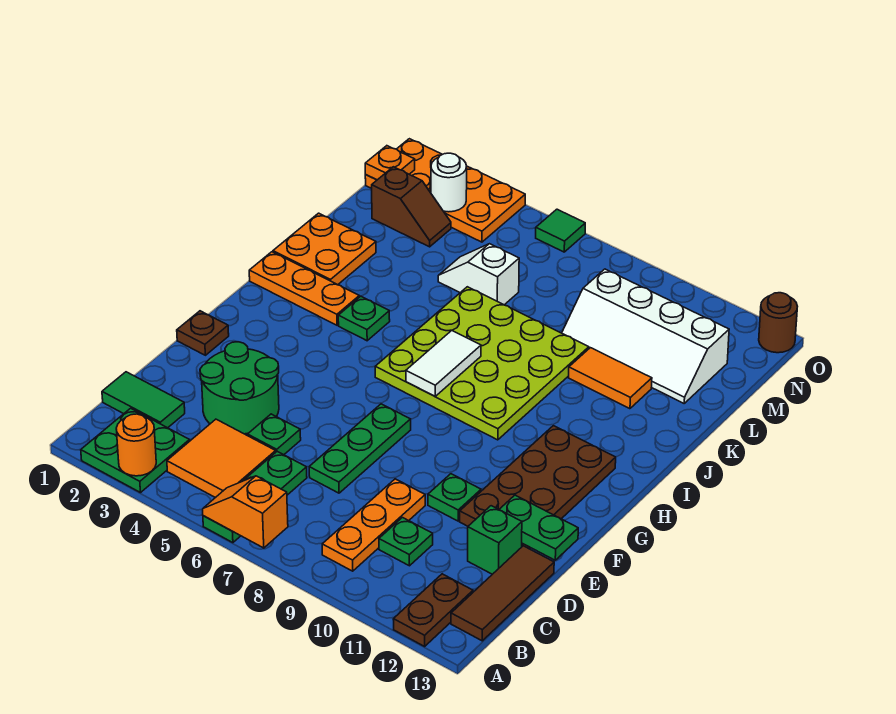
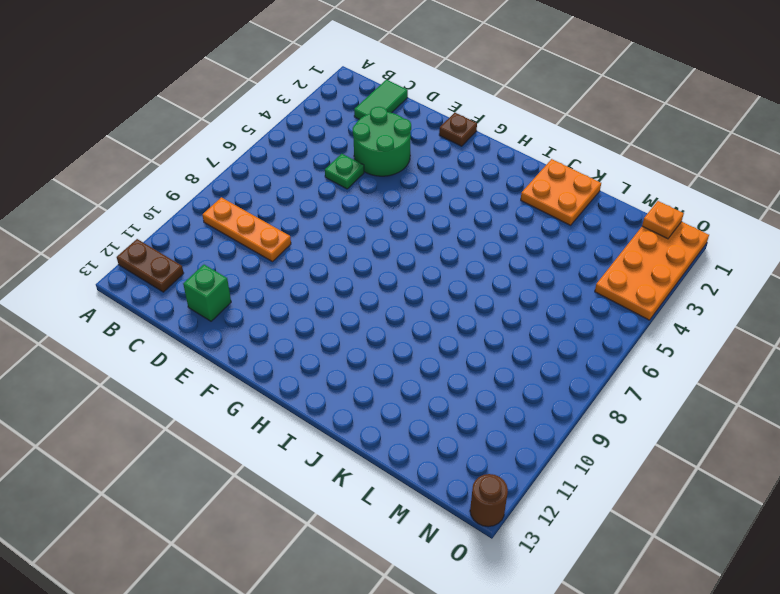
none -> green 2x2 plate [81,408,189,493]
none -> green 1x3 plate [203,452,307,543]
none -> orange 2x2 tile [167,419,276,498]
none -> brown 1x3 tile [451,546,554,641]

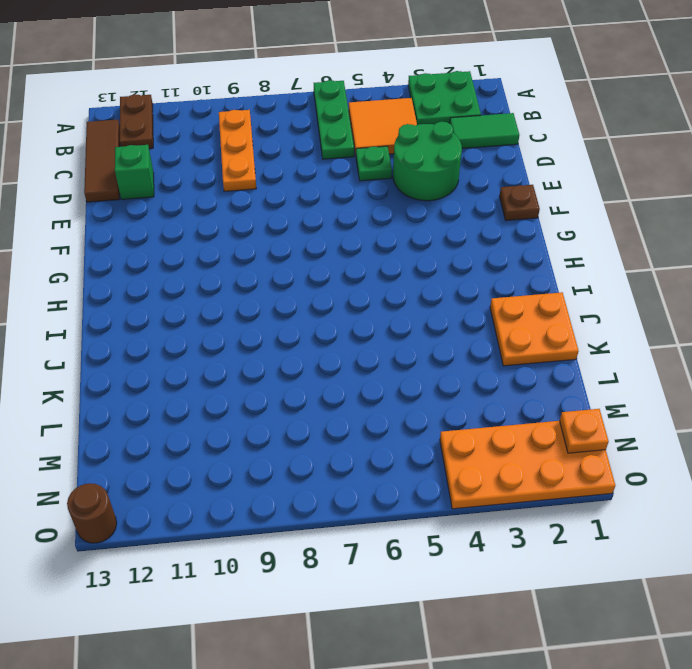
none -> green 1x1 plate [379,518,433,566]
none -> green 1x3 plate [309,404,411,493]
none -> green 1x1 plate [428,474,481,521]
none -> brown 2x4 plate [460,426,616,549]

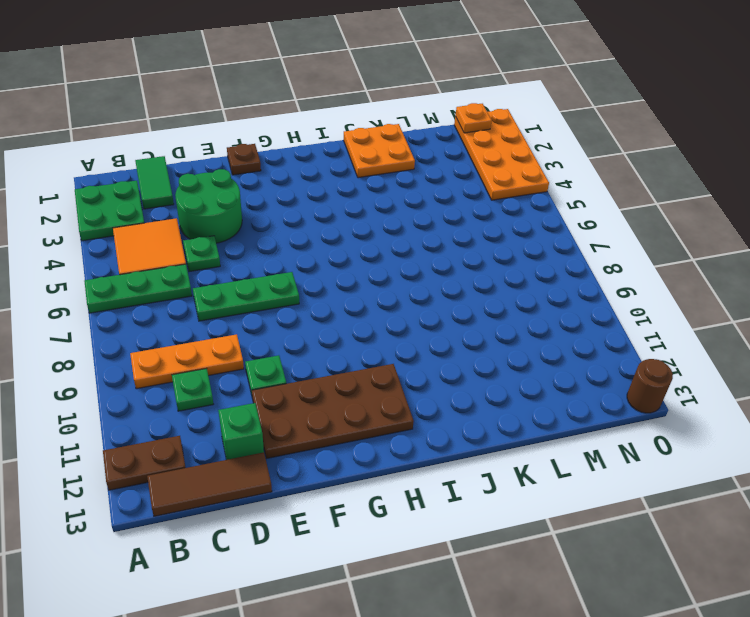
none -> lime 4x4 plate [375,287,589,440]
none -> orange 1x3 plate [249,252,359,325]
none -> green 1x1 plate [338,296,390,341]
none -> orange 1x2 tile [569,348,652,409]

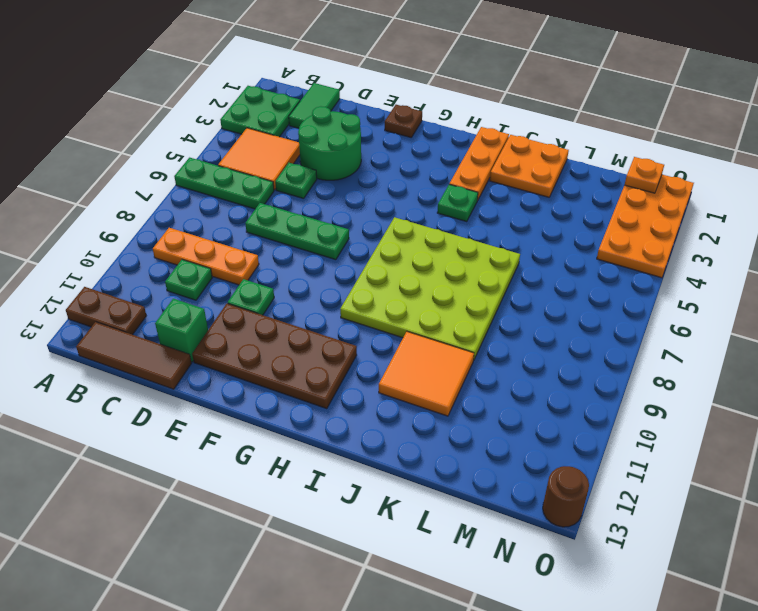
orange 2x2 tile [379,332,474,416] -> orange 1x2 tile [569,348,652,409]
none -> white 1x2 slope [438,244,519,305]
none -> white 2x4 slope [562,269,729,403]
none -> brown 1x2 slope [372,167,451,247]
none -> green 1x1 tile [536,209,585,252]

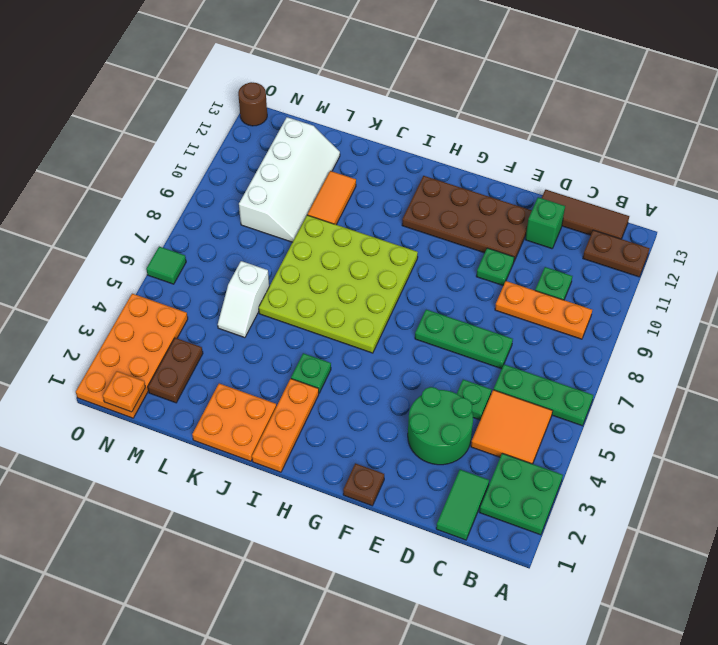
brown 1x2 plate [148,338,203,403] -> brown 1x2 slope [372,167,451,247]
none -> orange 1x1 round brick [116,414,156,476]
none -> orange 1x2 slope [203,476,288,548]
none -> green 1x2 plate [499,495,578,560]
none -> white 1x2 tile [406,331,481,396]

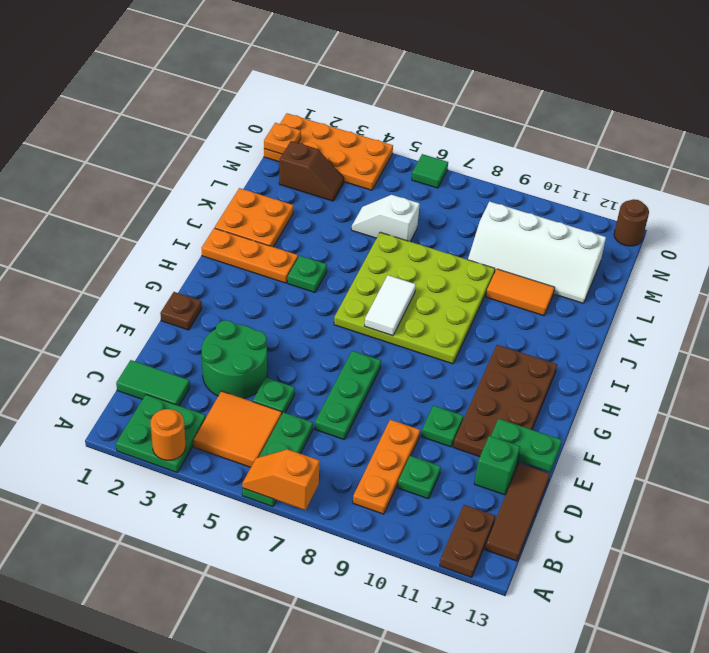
none -> white 1x1 round brick [431,153,467,212]

